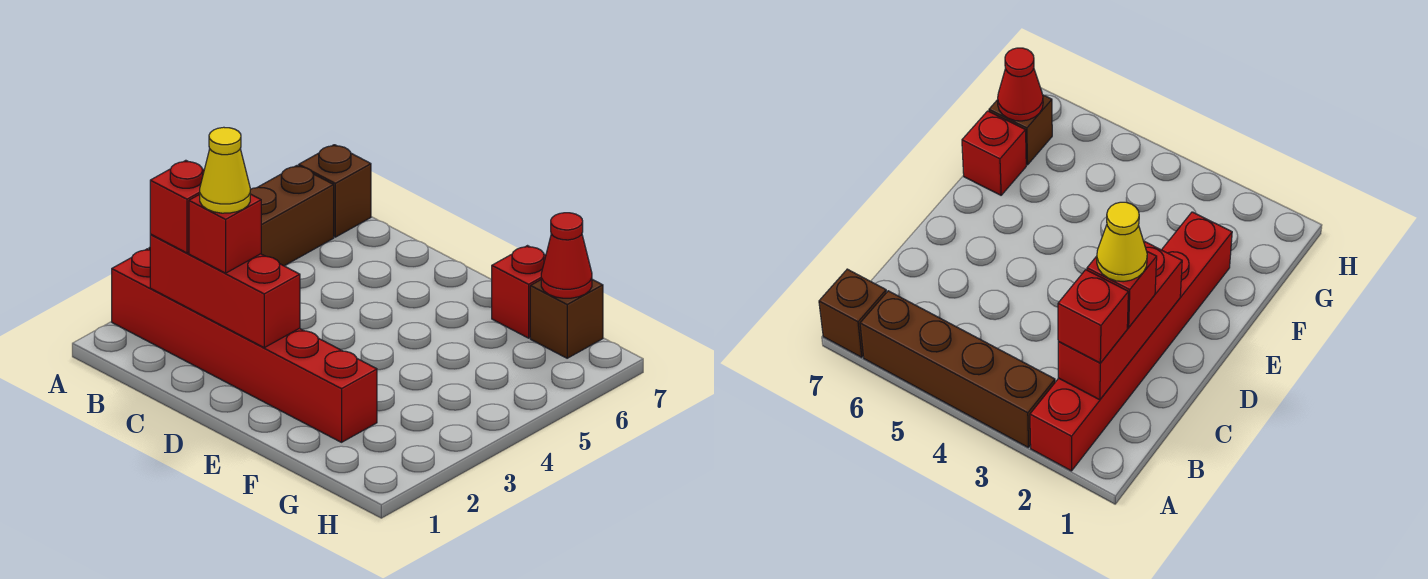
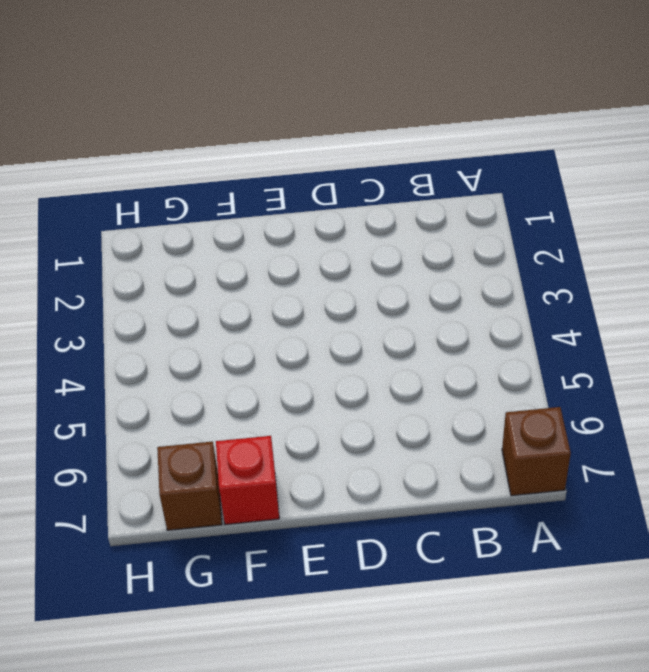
none -> red 1x6 brick [112,249,377,442]
none -> brown 1x4 brick [149,166,334,266]

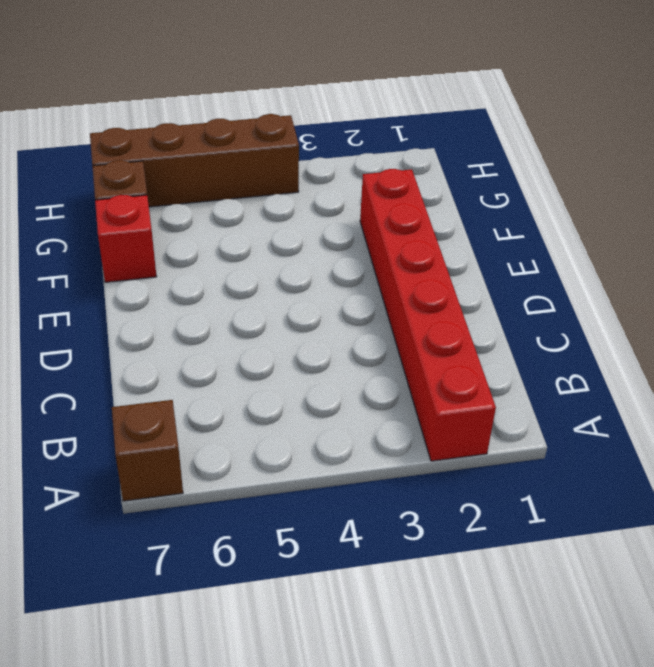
brown 1x4 brick [90,114,299,207] -> brown 1x4 brick moved to [149,166,334,266]
none -> red 1x3 brick [150,235,300,348]
none -> red 1x1 cone [541,213,592,298]

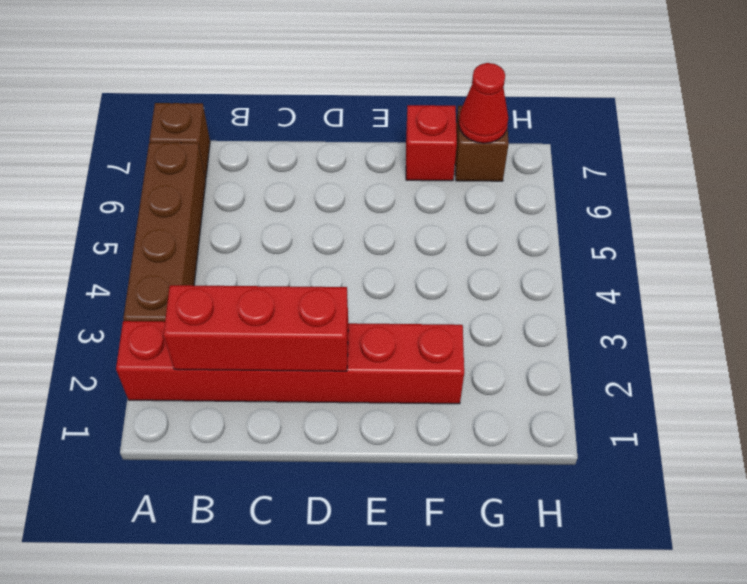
none -> red 1x1 brick [150,160,204,253]
none -> red 1x1 brick [189,194,261,273]

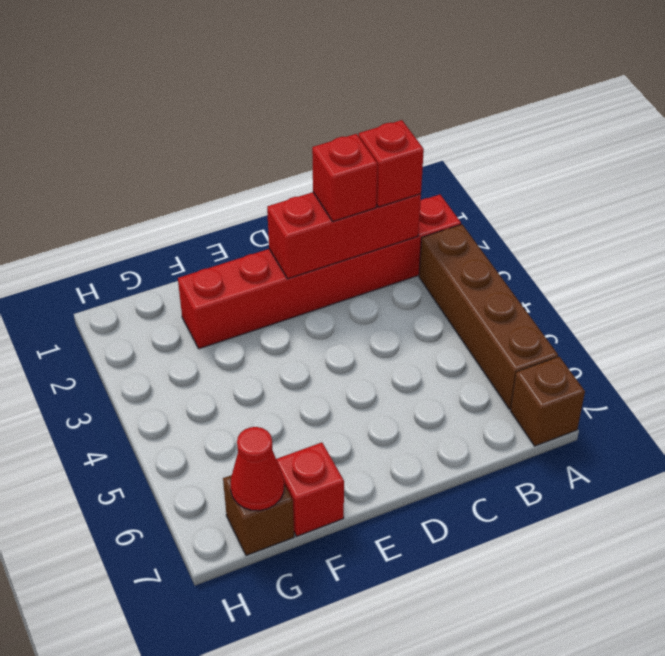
none -> yellow 1x1 cone [200,127,250,213]

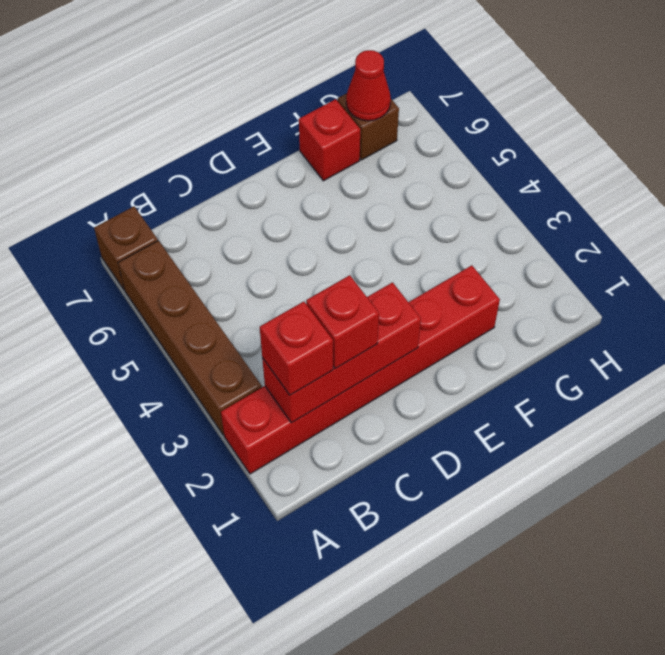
none -> yellow 1x1 cone [200,127,250,213]

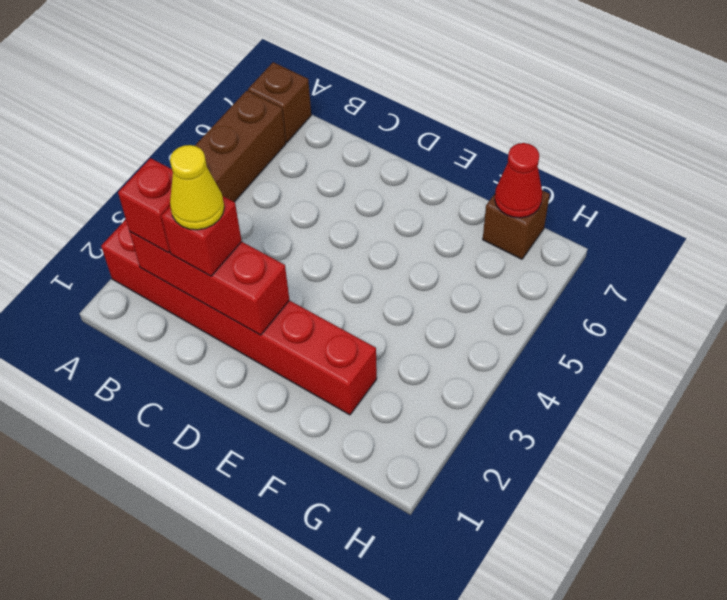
none -> red 1x1 brick [492,246,546,338]

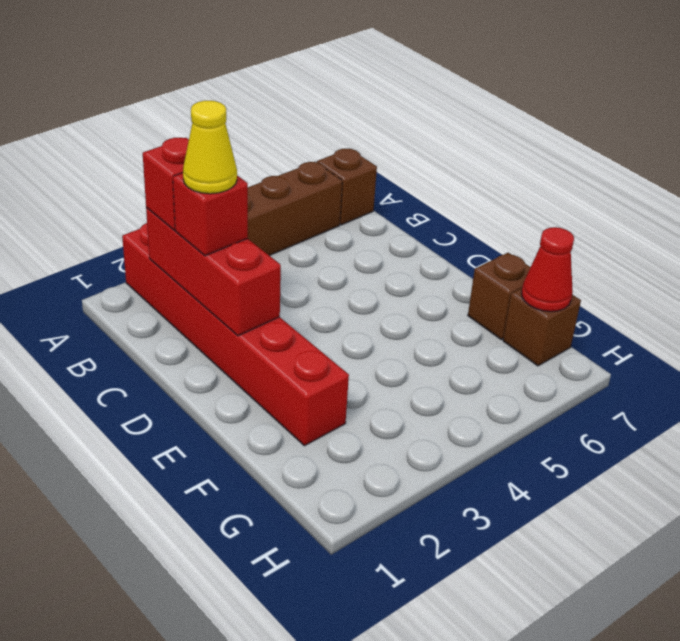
brown 1x1 brick [468,253,530,339] -> red 1x1 brick [492,246,546,338]

